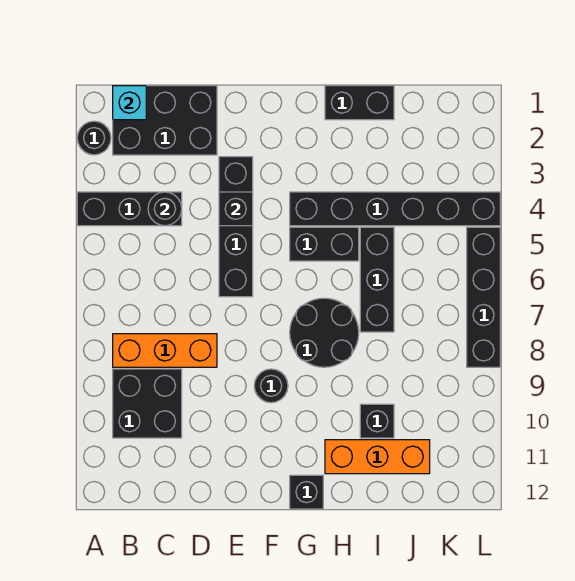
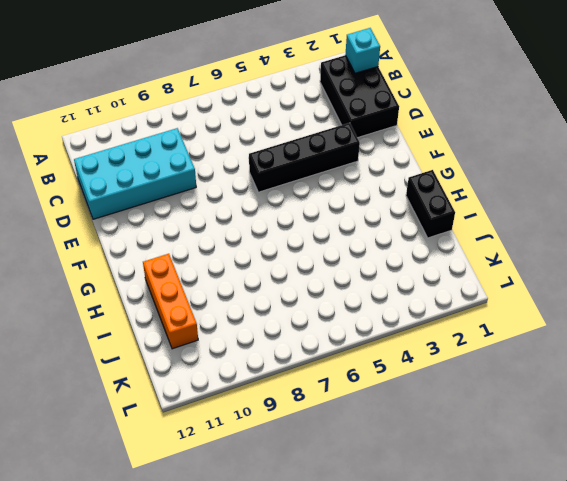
cyan 2x4 brick [74,128,196,219] -> black 2x2 brick [113,369,182,438]
none -> black 1x1 round brick [77,121,111,155]
none -> black 1x3 brick [77,192,182,226]
none -> orange 1x3 brick [113,334,217,367]

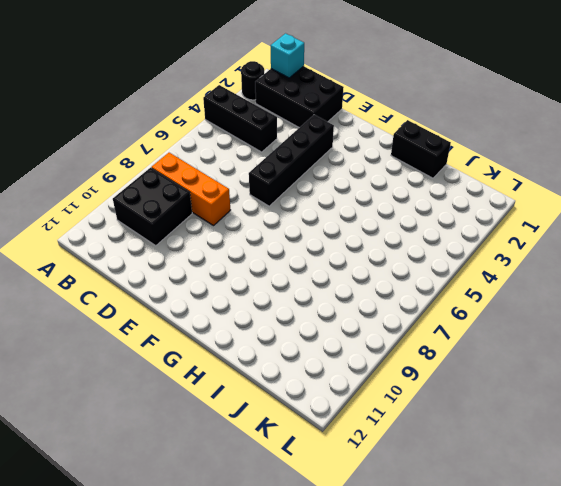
none -> black 1x1 round brick [254,369,288,403]
none -> black 1x6 brick [290,192,500,226]
none -> black 1x2 brick [290,227,359,261]

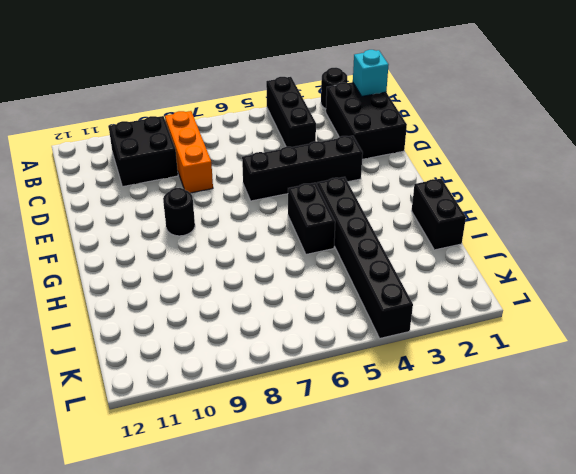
none -> black 2x2 round brick [290,298,359,367]
none -> black 1x1 brick [290,475,323,509]
none -> orange 1x3 brick [325,440,430,474]

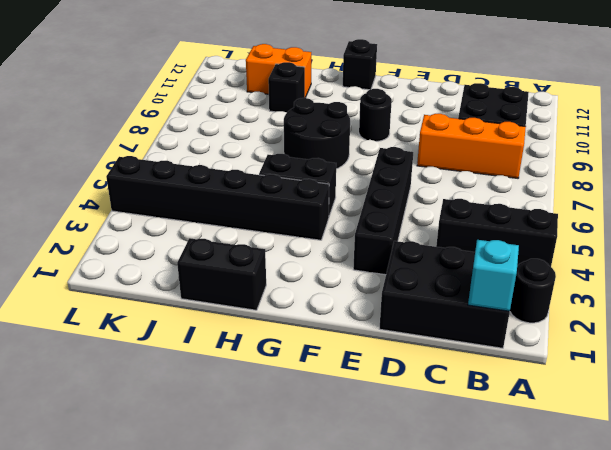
orange 1x2 brick [246,44,311,98] -> orange 1x3 brick [325,440,430,474]
none -> black 1x3 brick [360,227,394,332]
none -> black 1x4 brick [467,227,500,367]
none -> black 1x1 round brick [148,192,182,226]

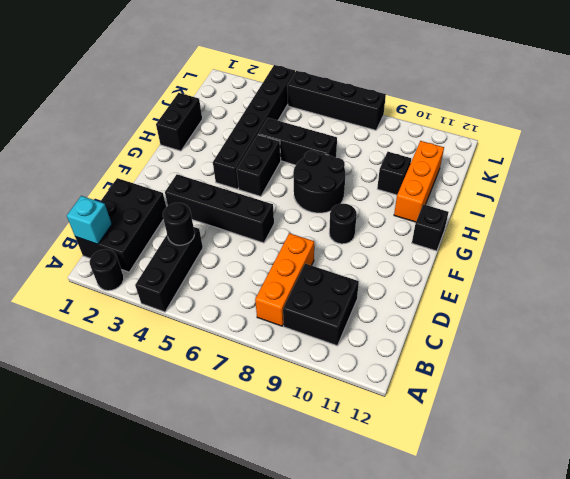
none -> black 1x1 brick [219,192,253,226]

